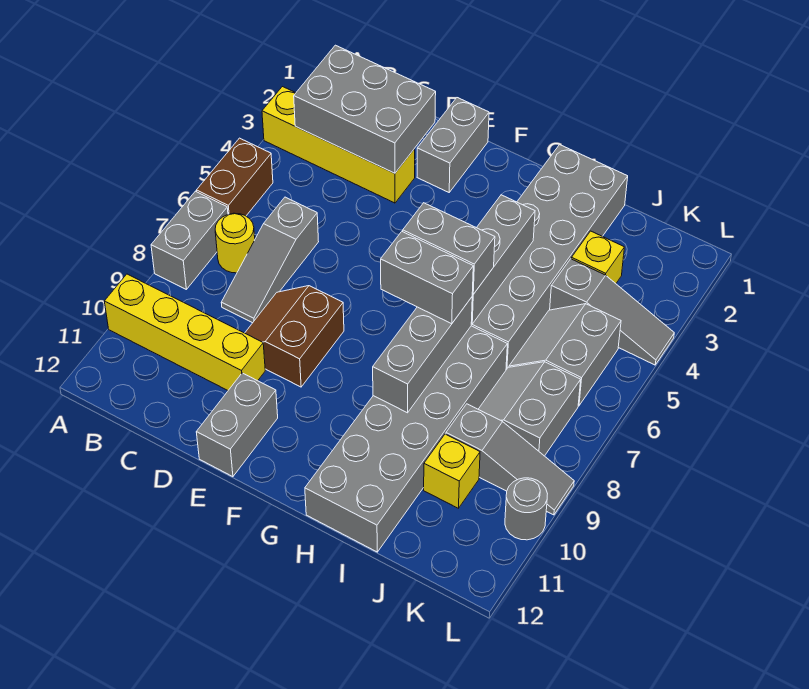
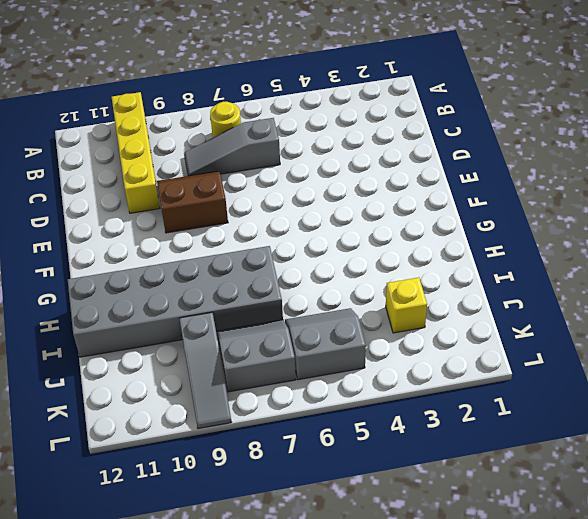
none -> yellow 1x4 brick [262,87,415,203]
none -> brown 1x2 brick [196,138,273,216]
none -> grey 1x2 brick [151,191,228,289]

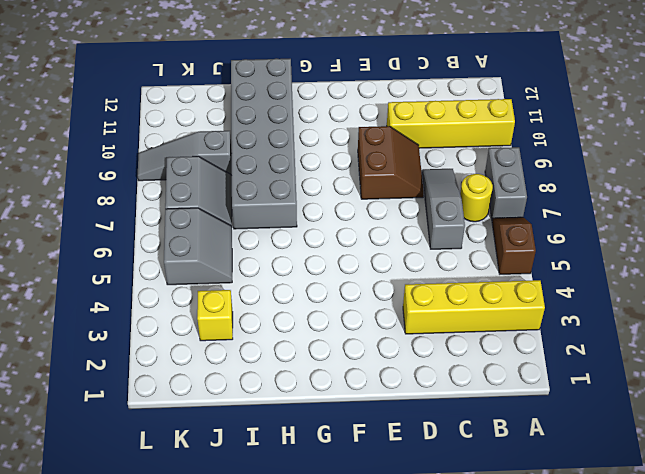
brown 1x2 slope [492,217,536,274] -> brown 1x2 brick [196,138,273,216]
none -> grey 1x2 brick [417,98,489,192]
none -> grey 1x2 brick [196,373,278,477]
none -> grey 2x6 brick [471,145,628,370]

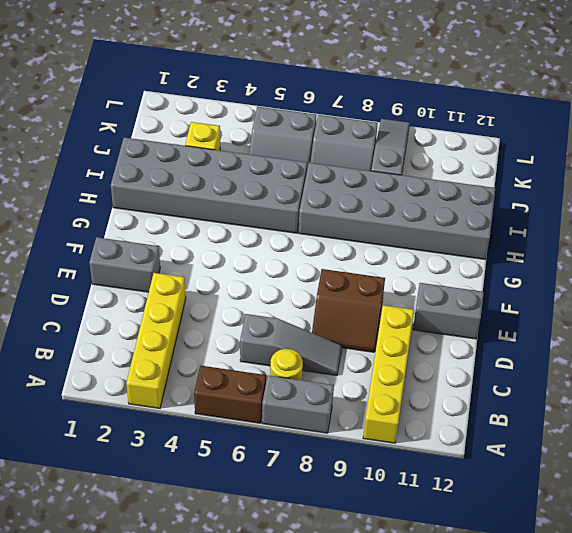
none -> grey 1x3 slope [550,259,674,365]
none -> yellow 1x1 brick [424,434,480,508]
none -> grey 1x1 round brick [505,478,547,540]

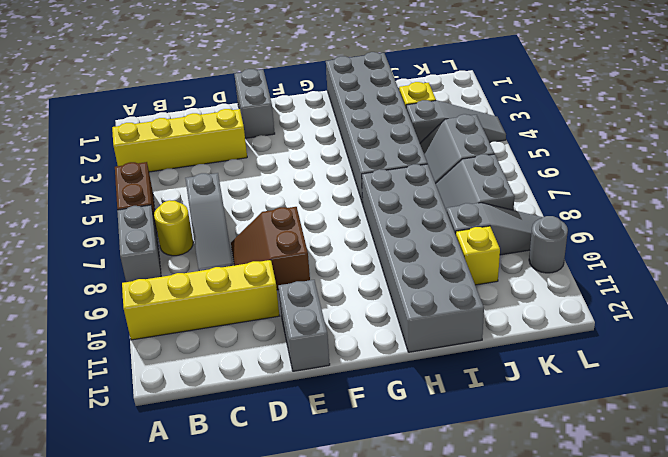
none -> grey 2x3 brick [294,45,436,173]
none -> grey 1x3 brick [471,195,535,324]
none -> grey 1x3 brick [373,297,472,413]

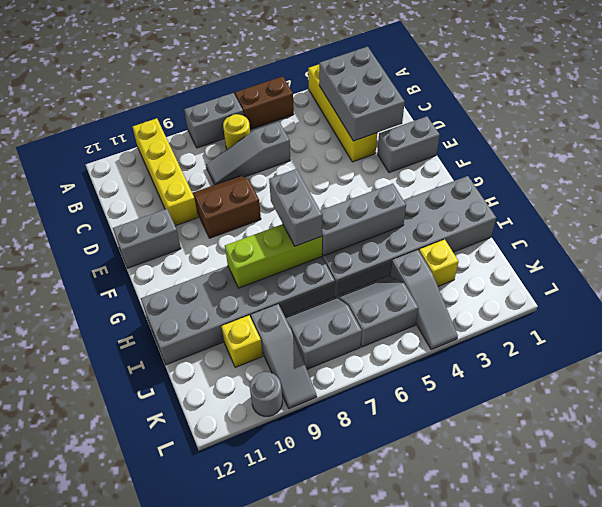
lime 1x3 brick [225,224,322,288] -> grey 1x3 brick [373,297,472,413]
none -> grey 1x2 brick [403,203,495,294]

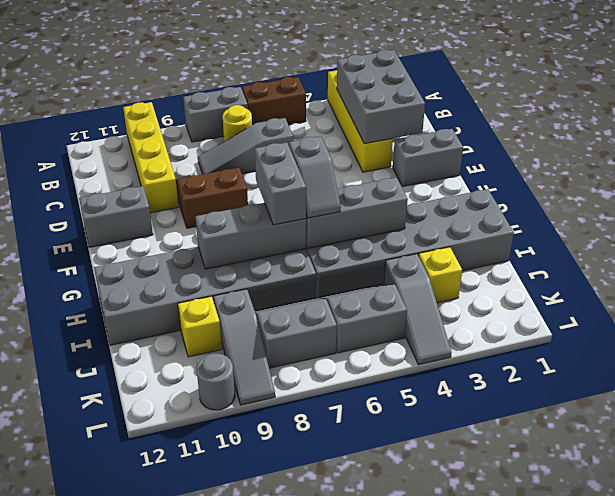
grey 1x2 slope [289,136,341,218] -> grey 1x2 brick [403,203,495,294]

